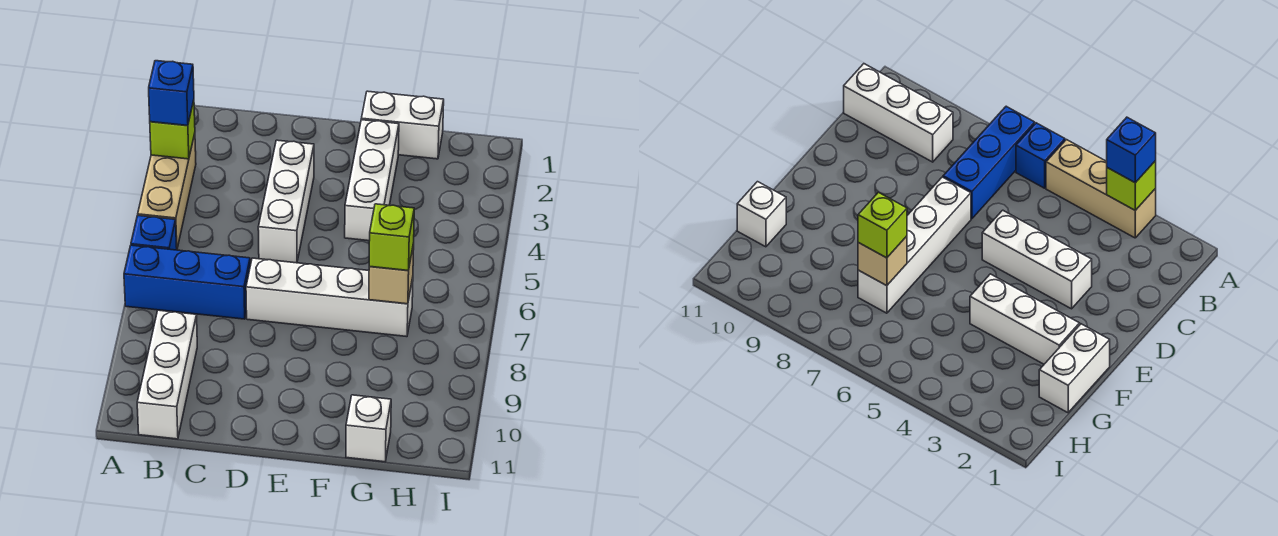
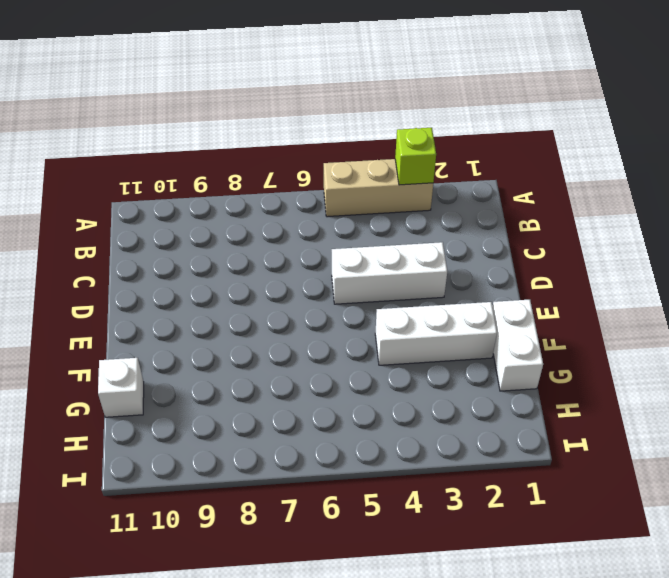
none -> blue 1x1 brick [131,215,177,250]
none -> blue 1x3 brick [124,245,250,319]
none -> white 1x3 brick [137,310,197,439]

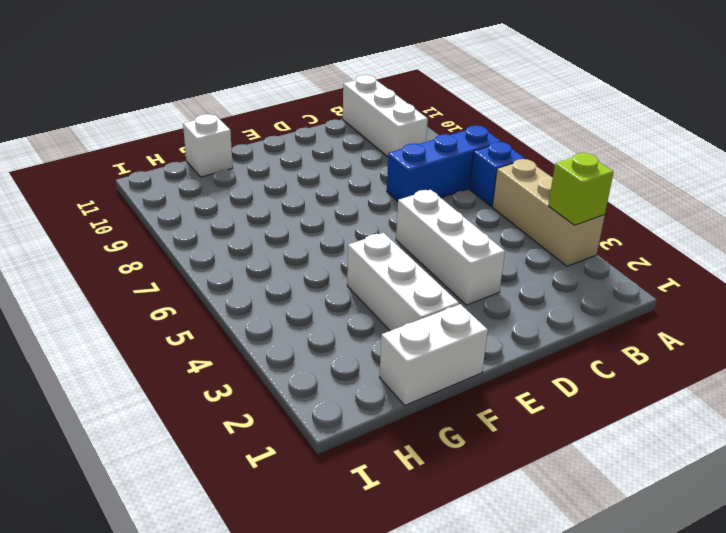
none -> white 1x4 brick [246,258,413,337]
none -> tan 1x1 brick [369,243,414,304]
none -> blue 1x1 brick [149,61,194,126]

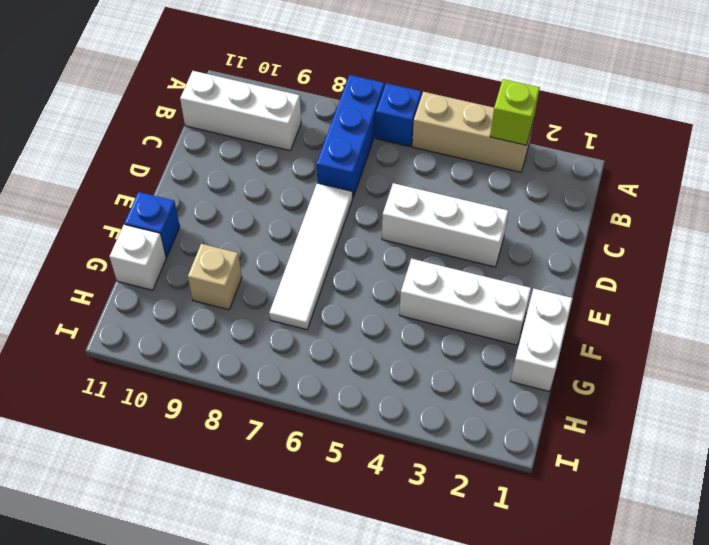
white 1x4 tile [269,183,353,330] -> white 1x4 brick [246,258,413,337]
blue 1x1 brick [125,192,180,257] -> blue 1x1 brick moved to [149,61,194,126]
tan 1x1 brick [188,244,242,310] -> tan 1x1 brick moved to [369,243,414,304]
none -> lime 1x1 brick [369,204,414,271]

